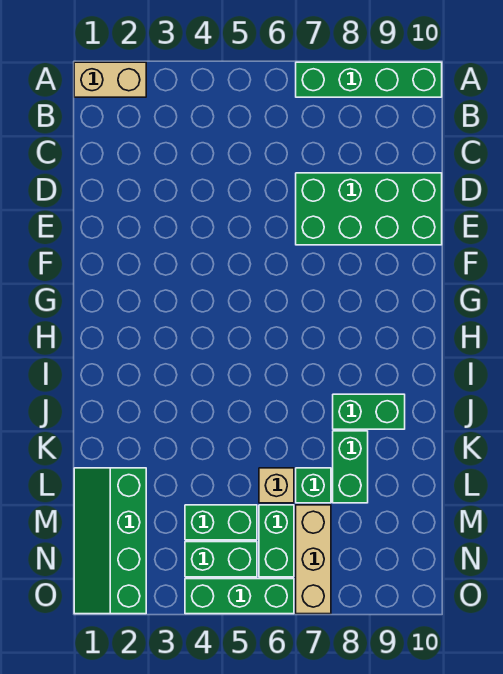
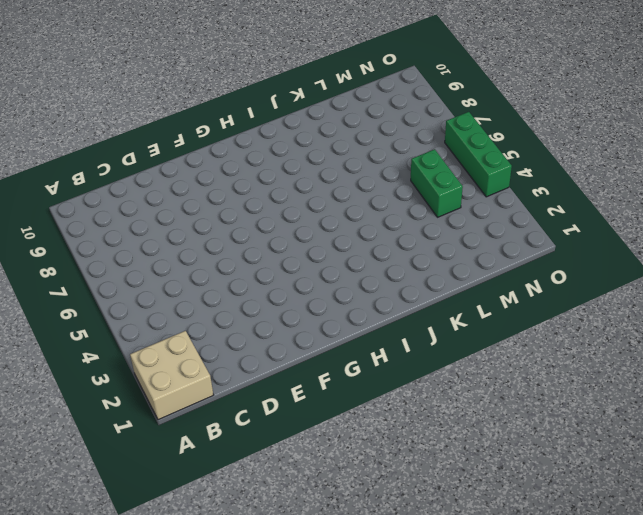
tan 2x2 brick [130,331,213,420] -> tan 1x2 brick [74,62,146,97]
none -> green 1x4 brick [296,62,442,97]
none -> green 2x4 brick [296,173,442,245]
none -> green 1x2 brick [333,394,405,429]

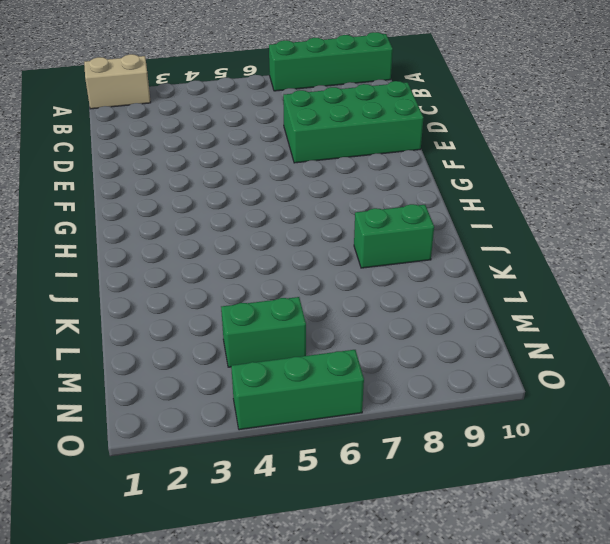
none -> green 1x2 brick [333,431,368,503]
none -> green 2x4 slope [74,468,146,614]
none -> tan 1x1 brick [259,468,294,503]

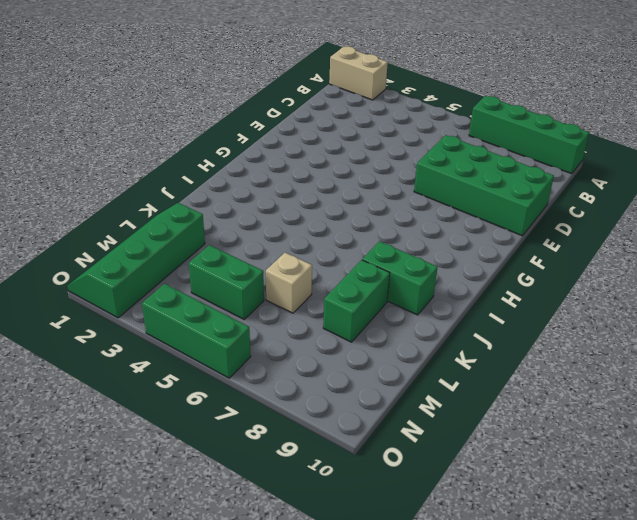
none -> green 1x1 brick [296,468,331,503]
none -> green 1x2 brick [259,505,294,577]
none -> tan 1x3 brick [296,505,331,614]

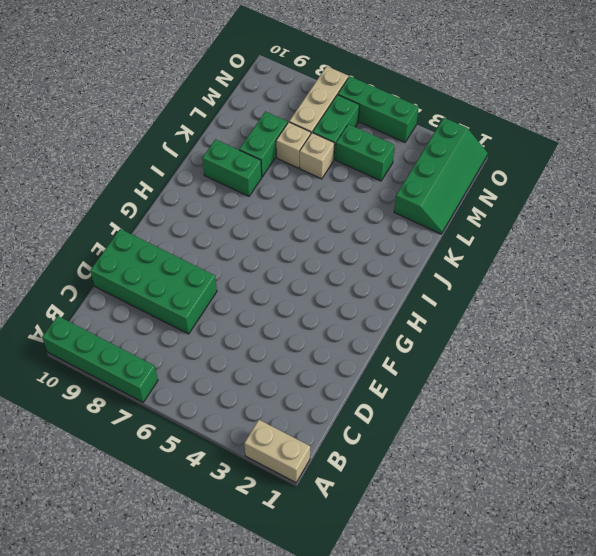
tan 1x1 brick [276,122,311,168] -> green 1x1 brick [296,468,331,503]
none -> green 1x2 brick [185,542,257,577]

